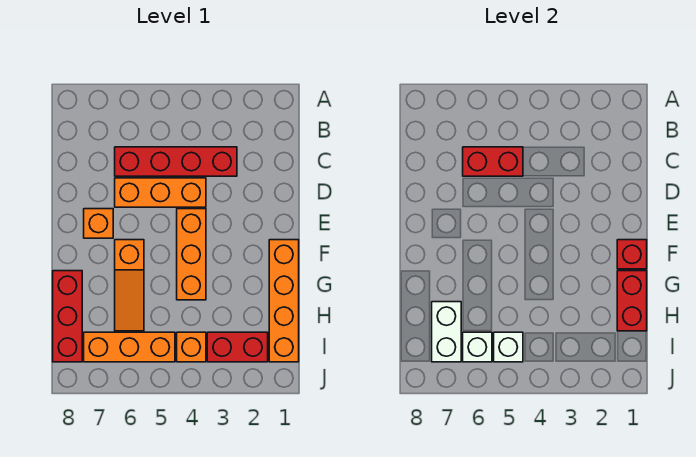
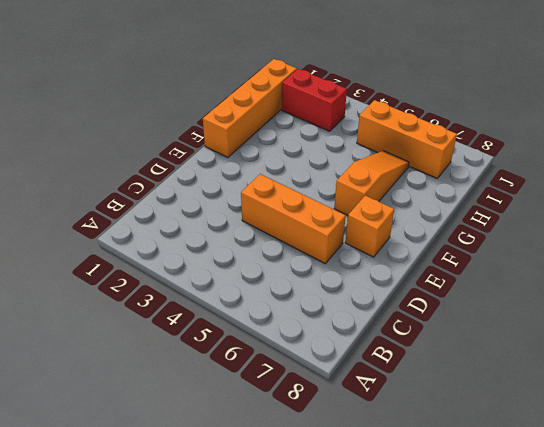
none -> red 1x4 brick [115,147,237,176]
none -> orange 1x3 brick [177,209,206,300]
none -> red 1x3 brick [53,271,82,362]

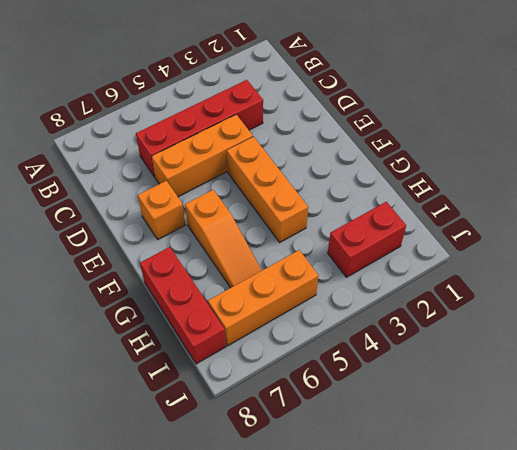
none -> orange 1x4 brick [269,240,299,362]
none -> orange 1x1 brick [177,332,206,362]
none -> red 1x2 brick [463,147,523,176]

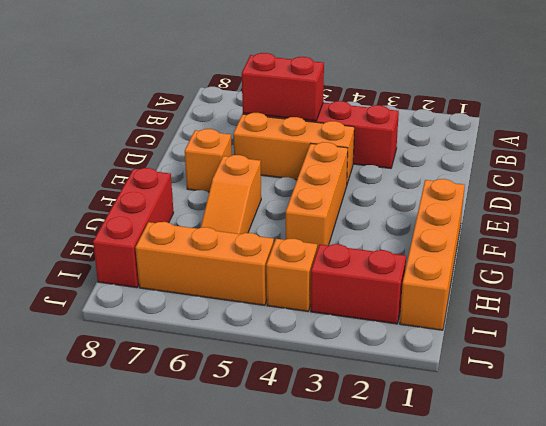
none -> red 1x1 brick [617,240,647,269]
none -> red 1x2 brick [617,271,647,331]
none -> white 1x2 brick [432,302,461,362]

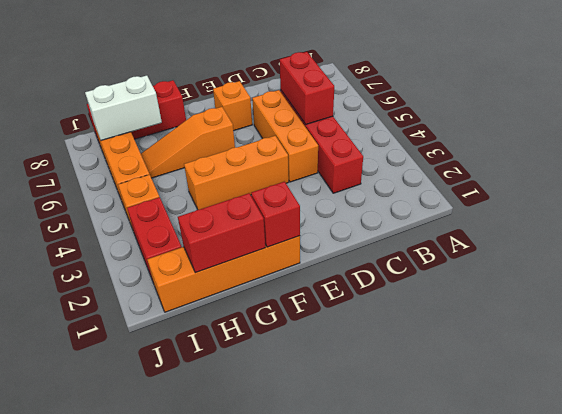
none -> white 1x1 brick [494,332,523,362]
none -> white 1x1 brick [463,332,492,362]

